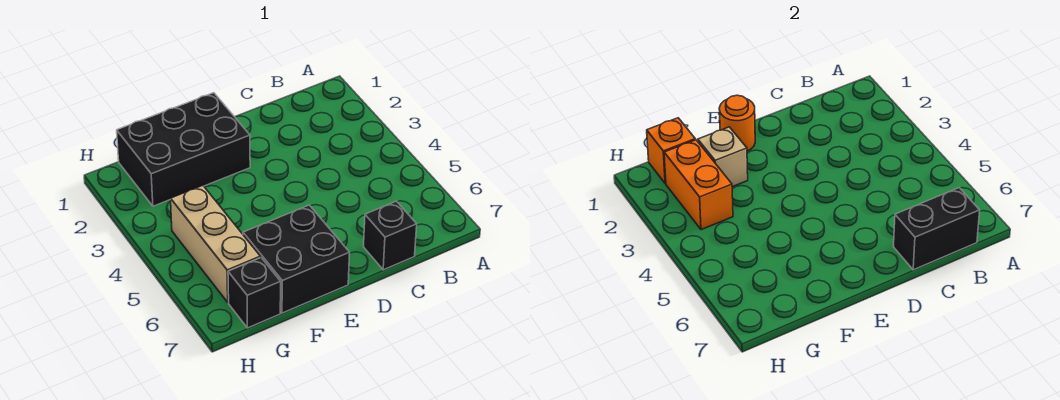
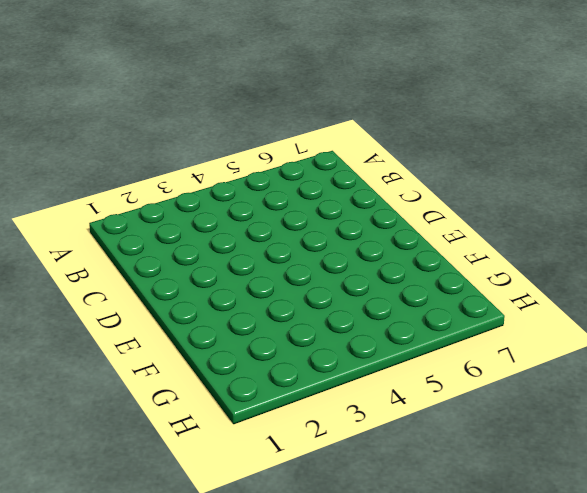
none -> black 1x1 brick [364,201,417,270]
none -> black 2x3 brick [117,93,250,206]

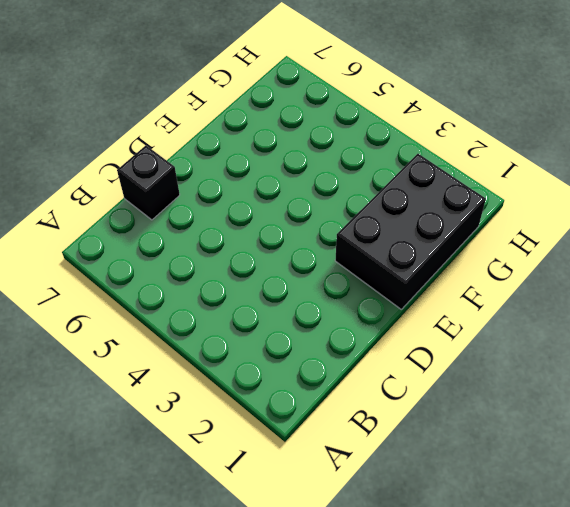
none -> black 2x2 brick [243,205,350,313]
none -> tan 1x3 brick [171,185,260,302]

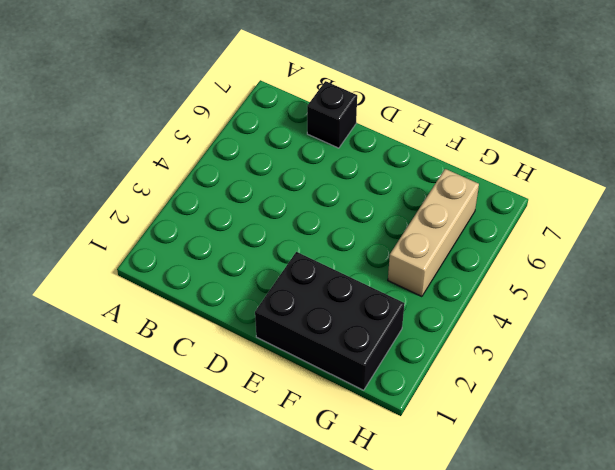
none -> black 2x2 brick [243,205,350,313]
none -> black 1x1 brick [228,258,281,328]

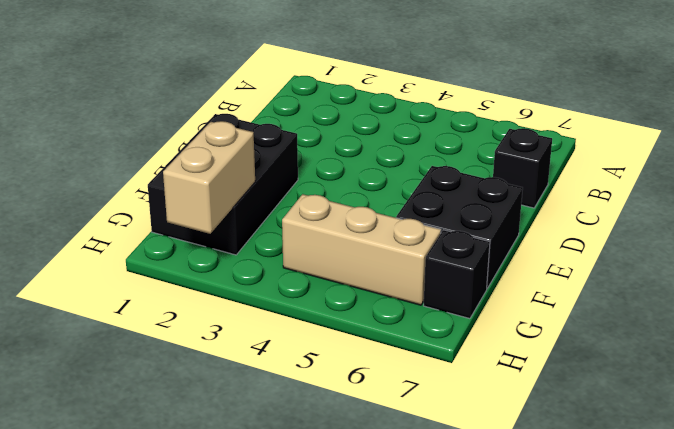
tan 1x2 brick [163,121,255,234] -> orange 1x2 brick [664,140,733,230]
none -> black 1x2 brick [894,188,980,270]
none -> orange 1x1 round brick [719,95,755,151]

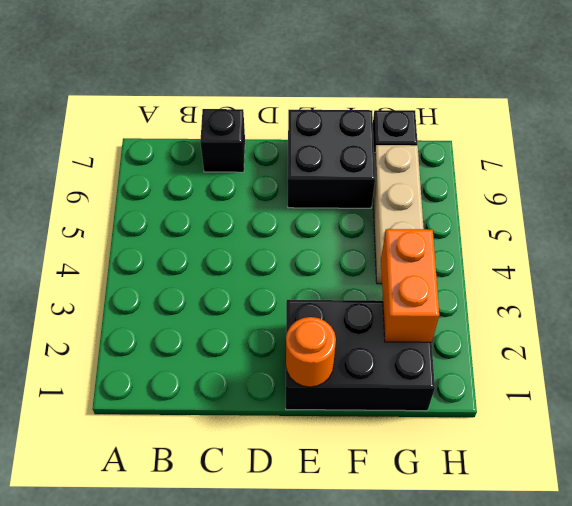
none -> black 1x2 brick [894,188,980,270]
none -> tan 1x1 brick [698,127,748,187]

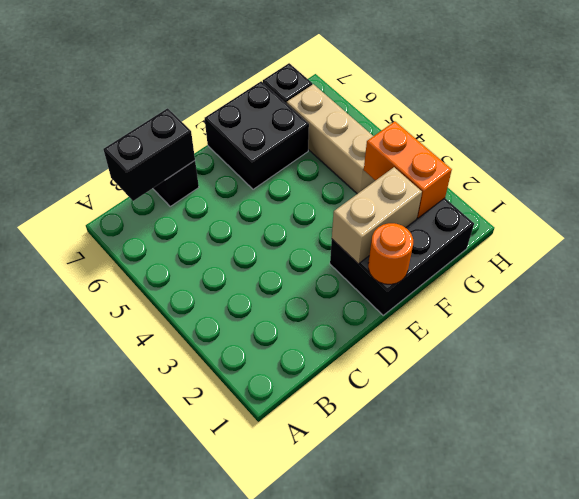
tan 1x2 brick [332,167,422,264] -> tan 1x1 brick [698,127,748,187]
none -> orange 1x1 brick [647,118,695,183]

